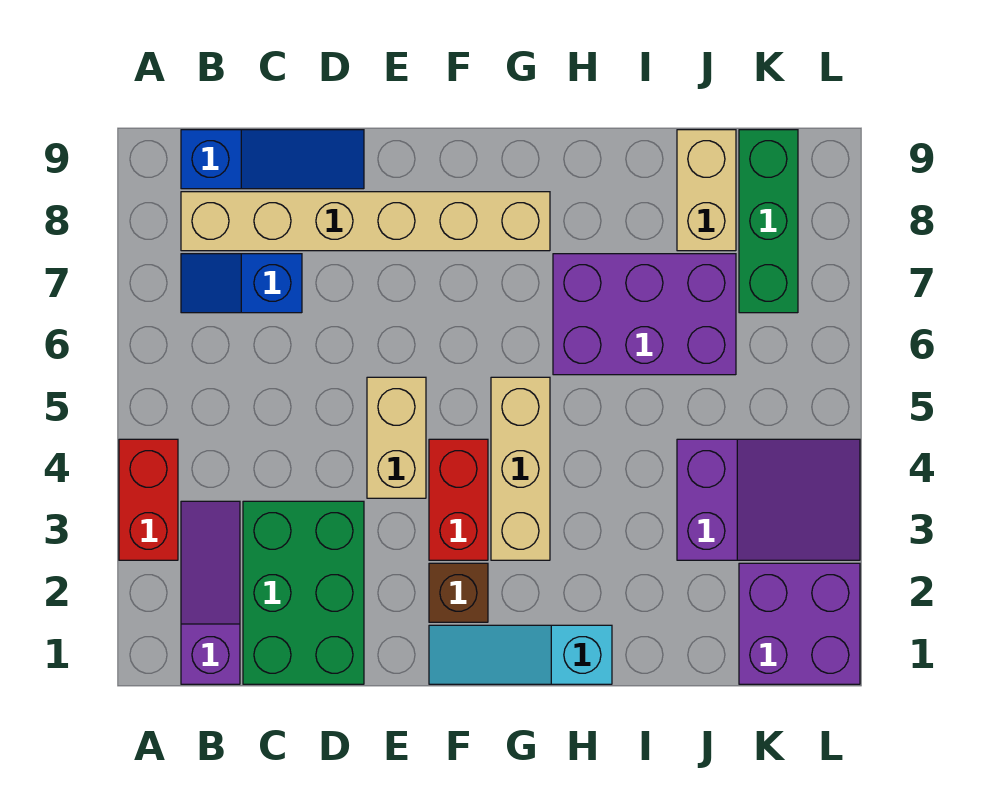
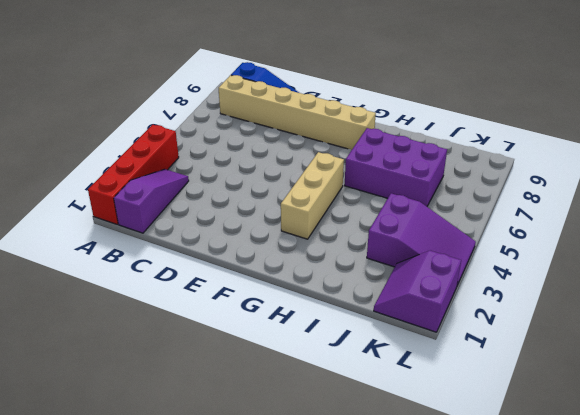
red 1x4 brick [88,125,179,224] -> red 1x2 brick [119,439,178,560]
purple 2x2 slope [374,251,461,332] -> purple 2x2 brick [739,563,860,684]
none -> blue 1x2 slope [181,254,302,313]
none -> green 2x3 brick [243,501,364,684]
none -> tan 1x2 brick [367,377,426,498]

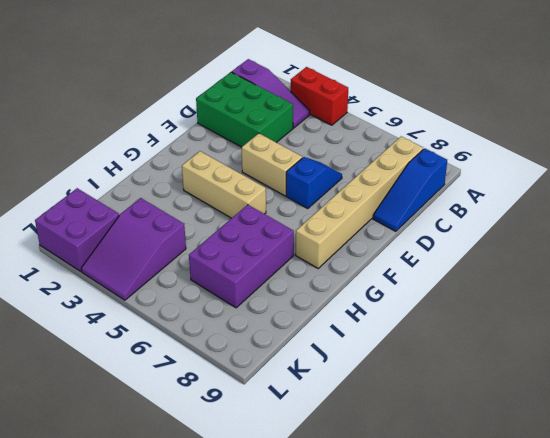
blue 1x2 slope [286,157,342,208] -> blue 1x2 slope moved to [181,254,302,313]
none -> cyan 1x3 slope [429,625,612,684]
none -> brown 1x1 brick [429,563,488,622]
none -> red 1x2 brick [429,439,488,560]

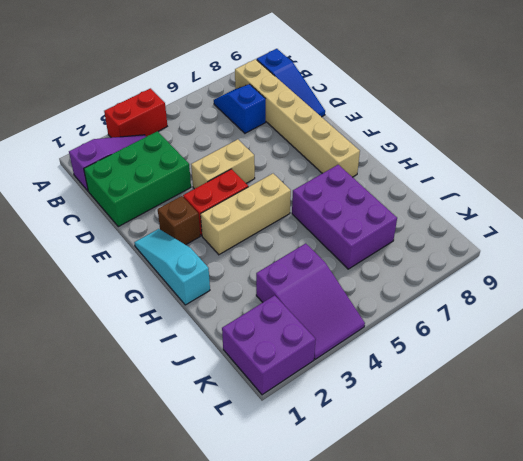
none -> tan 1x2 brick [677,130,736,251]
none -> green 1x3 brick [739,130,798,313]

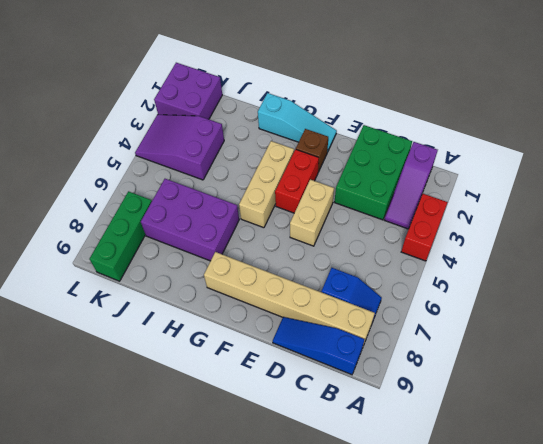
none -> tan 1x2 brick [677,130,736,251]

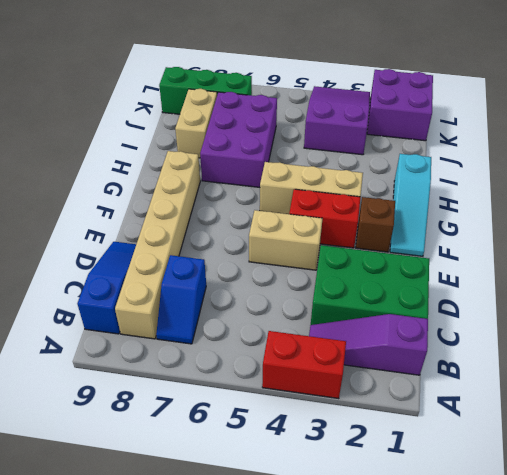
tan 1x2 brick [175,89,217,158] -> tan 1x2 brick turned to [677,130,736,251]

